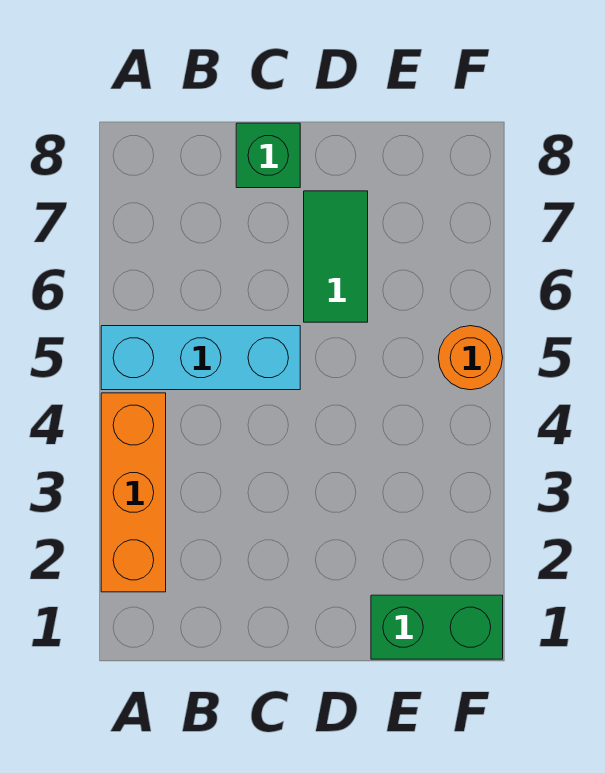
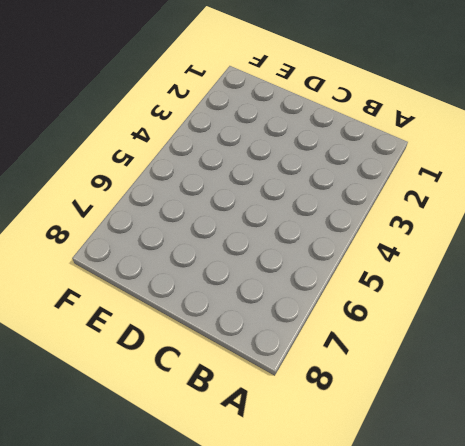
none -> orange 1x3 brick [101,393,166,592]
none -> cyan 1x3 brick [101,326,300,390]

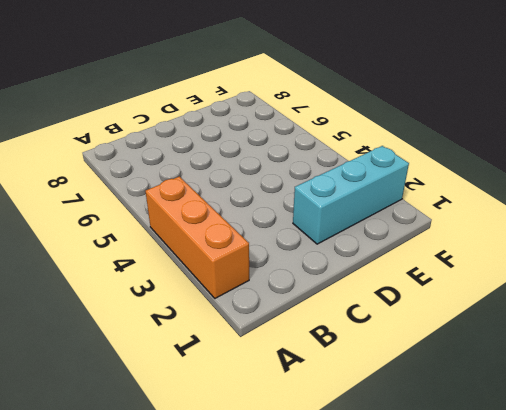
cyan 1x3 brick [293,146,409,244] -> cyan 1x3 brick moved to [101,326,300,390]
none -> green 1x1 brick [236,123,300,188]
none -> green 1x2 tile [304,191,368,322]

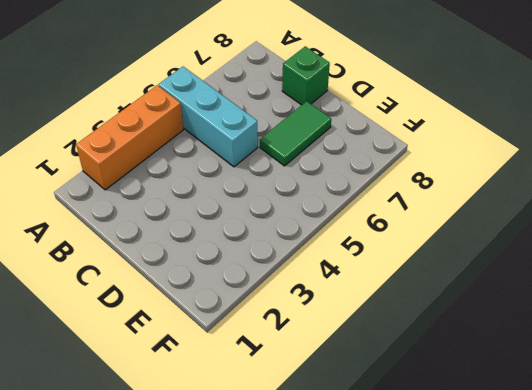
none -> green 1x2 brick [371,595,503,659]
none -> orange 1x1 round brick [438,326,503,390]

